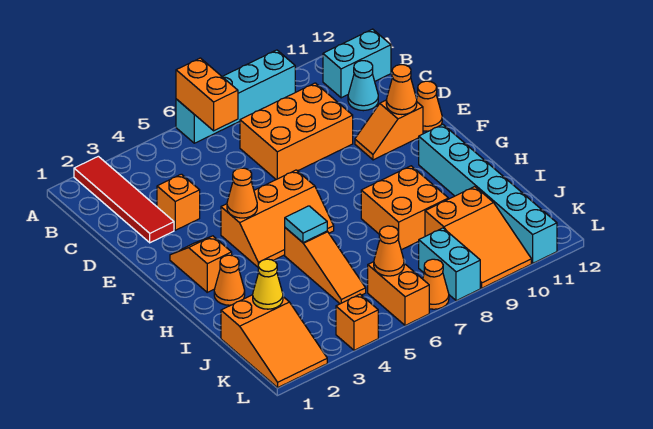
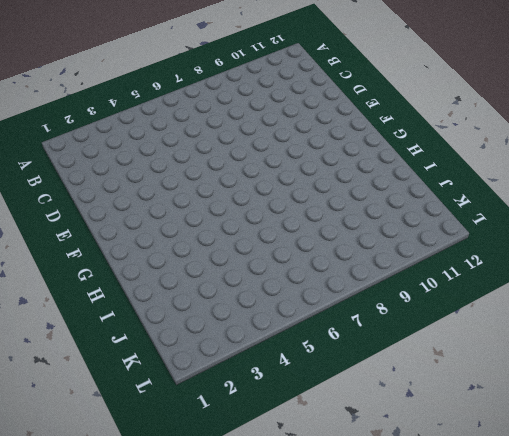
none -> red 1x4 tile [74,156,174,243]
none -> cyan 1x4 brick [176,50,295,143]
none -> cyan 1x2 brick [323,29,391,98]

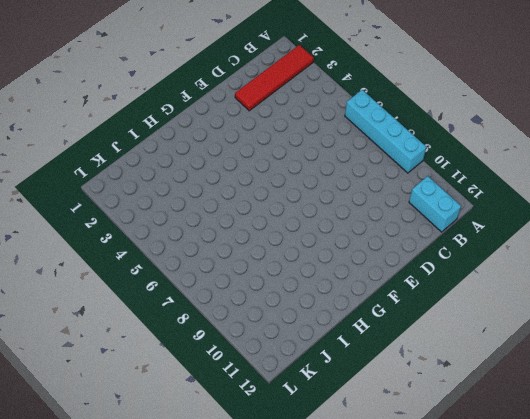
none -> orange 2x3 brick [240,83,353,180]
none -> cyan 1x1 cone [348,61,378,111]
none -> orange 1x1 brick [157,174,200,230]

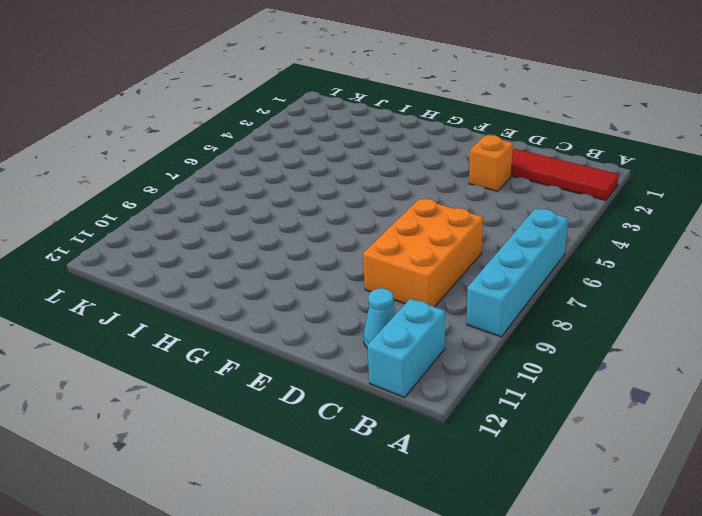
none -> orange 1x2 slope [355,100,423,160]
none -> orange 1x1 cone [417,81,442,131]
none -> orange 1x2 slope [170,236,232,292]

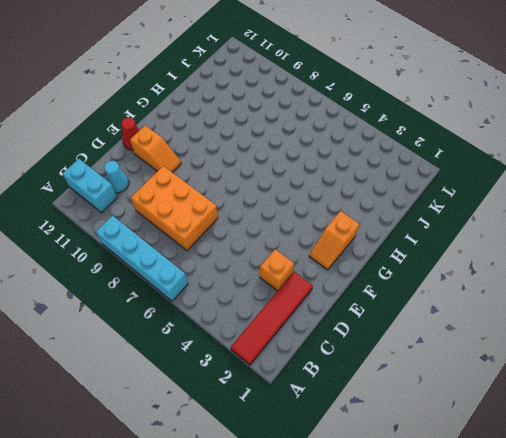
red 1x1 cone [121,117,140,150] -> orange 1x1 cone [417,81,442,131]
none -> orange 2x3 slope [221,170,334,267]
none -> cyan 1x6 brick [419,125,557,263]
none -> orange 1x1 cone [214,255,245,305]

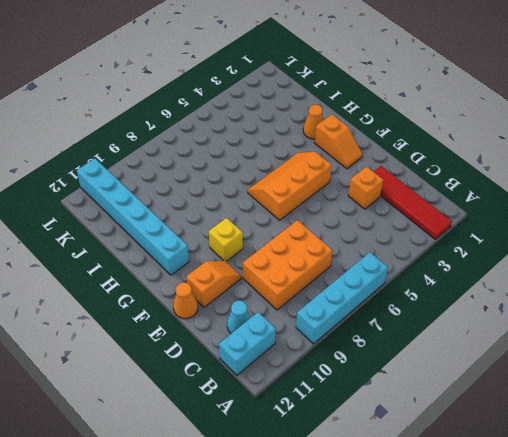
yellow 1x1 brick [209,218,243,261] -> none
none -> orange 1x3 slope [285,228,366,304]
none -> orange 2x2 brick [361,166,448,250]
none -> orange 2x3 slope [221,295,327,388]

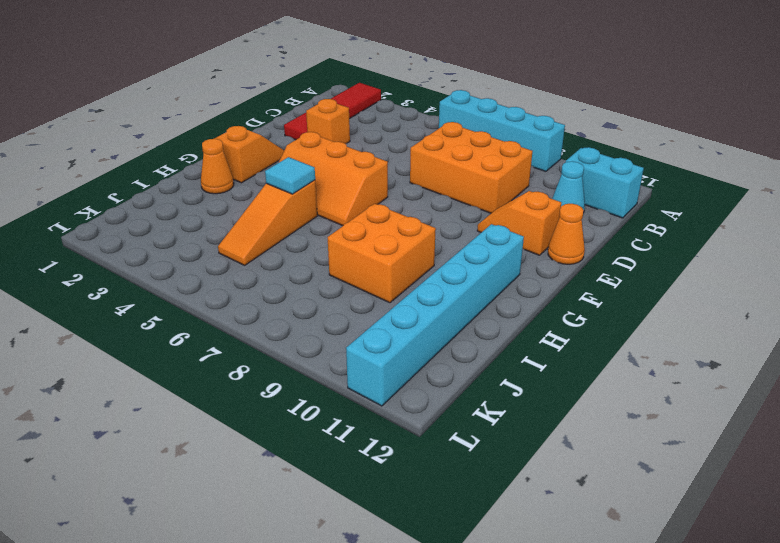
none -> orange 2x3 slope [221,295,327,388]
none -> orange 2x3 slope [425,187,531,288]
none -> orange 1x2 brick [368,262,429,326]

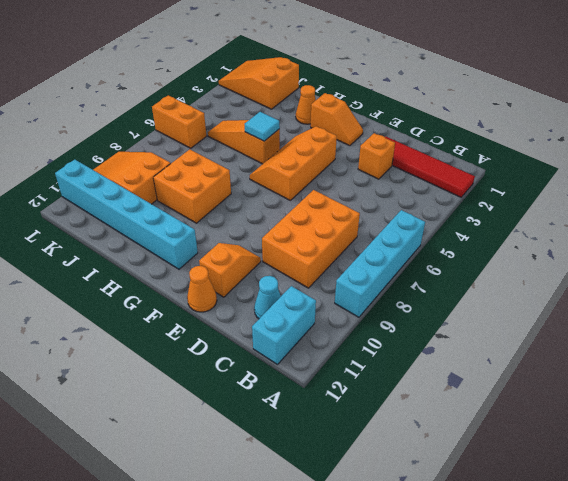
none -> cyan 1x2 brick [419,228,480,301]
none -> orange 1x1 brick [336,294,378,350]
none -> orange 1x1 cone [423,259,449,309]

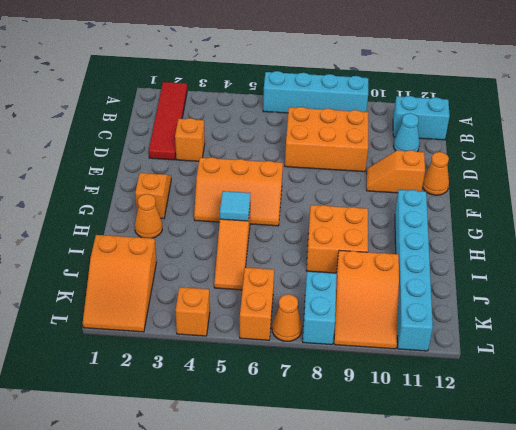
none -> orange 1x2 brick [176,58,238,131]
none -> orange 1x1 cone [386,65,417,114]
none -> orange 1x1 cone [227,168,257,218]

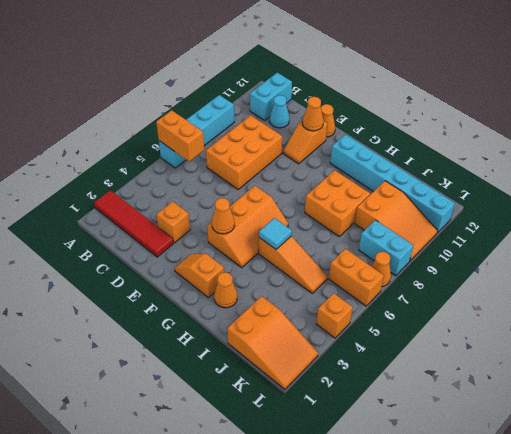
none -> yellow 1x1 cone [253,259,283,309]
none -> orange 1x1 cone [374,226,404,276]

